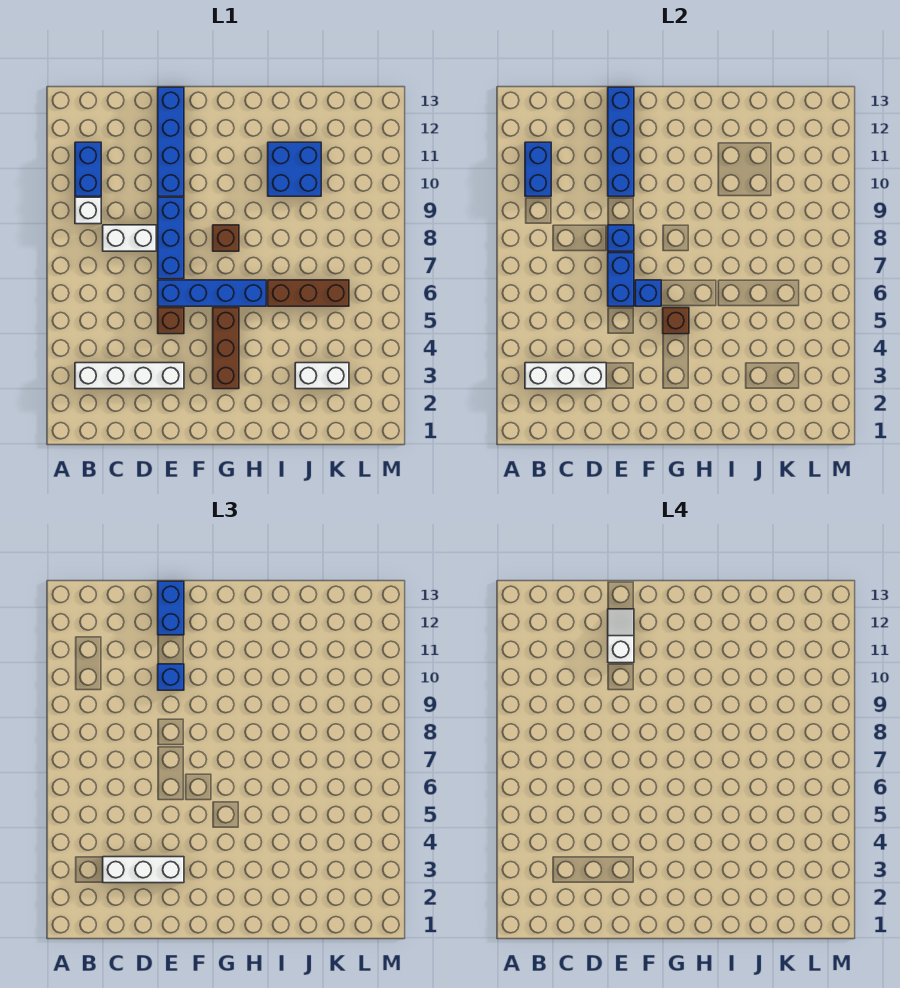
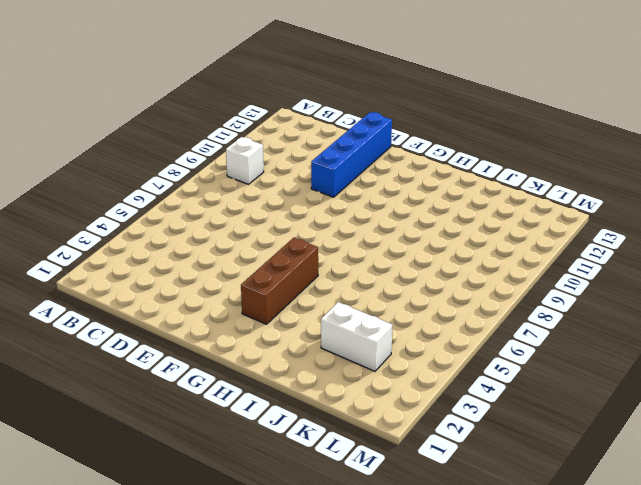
none -> white 1x4 brick [75,363,184,389]
none -> blue 1x2 brick [75,142,101,196]
none -> white 1x2 brick [103,225,156,251]

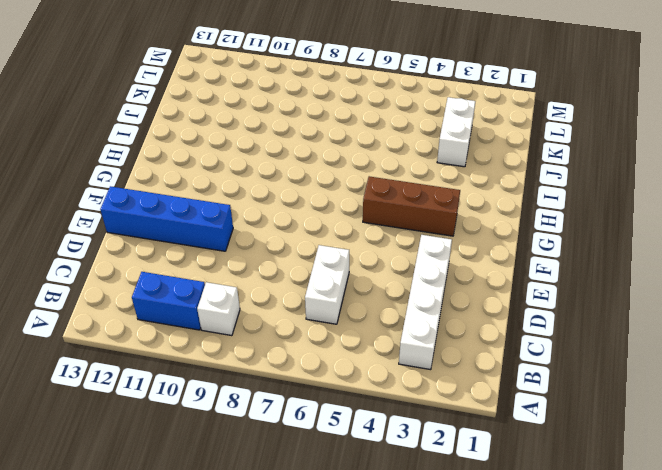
white 1x2 brick [305,245,349,324] -> white 1x2 brick moved to [103,225,156,251]
none -> brown 1x1 brick [158,308,184,334]
none -> blue 1x4 brick [158,280,266,306]
none -> blue 1x3 brick [158,197,184,279]

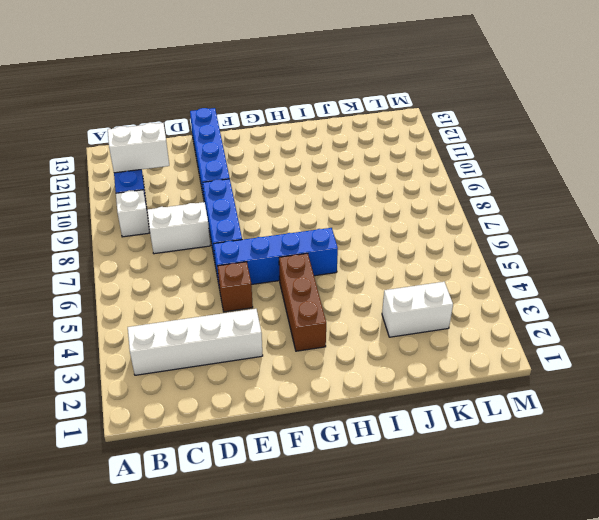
white 1x2 brick [108,123,169,173] -> blue 1x2 brick [525,142,551,196]
none -> brown 1x1 brick [213,225,239,251]
none -> brown 1x3 brick [268,280,349,306]
none -> blue 2x2 brick [268,142,321,196]

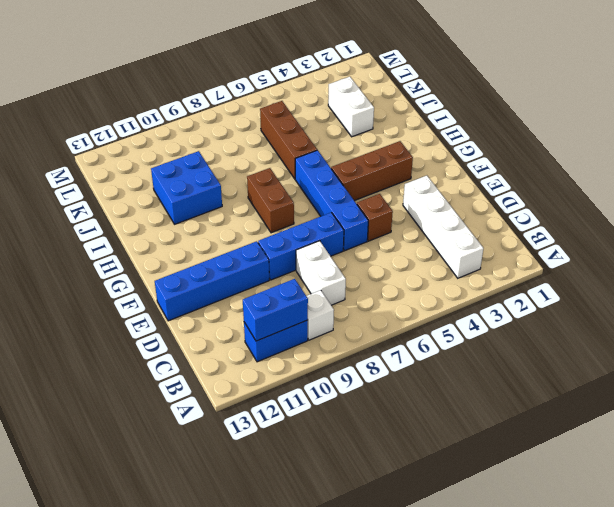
brown 1x2 brick [247,168,294,233] -> brown 1x1 brick [213,225,239,251]
none -> white 1x3 brick [525,363,606,389]
none -> blue 1x2 brick [608,253,634,306]
none -> blue 1x1 brick [608,225,634,251]

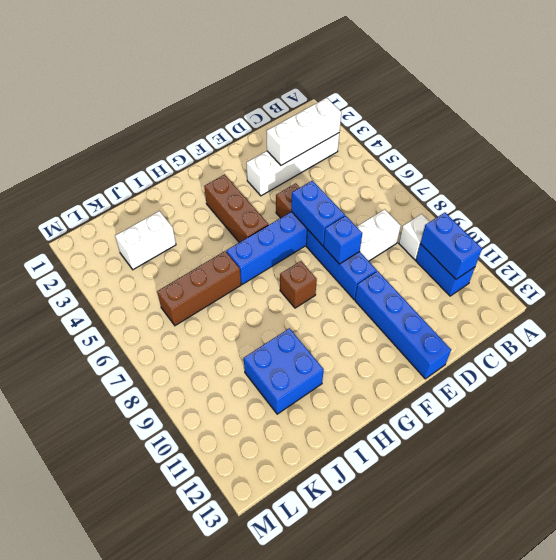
none -> blue 1x4 brick [608,87,634,196]
none -> blue 1x1 brick [635,280,661,306]
none -> brown 1x1 brick [663,308,689,334]

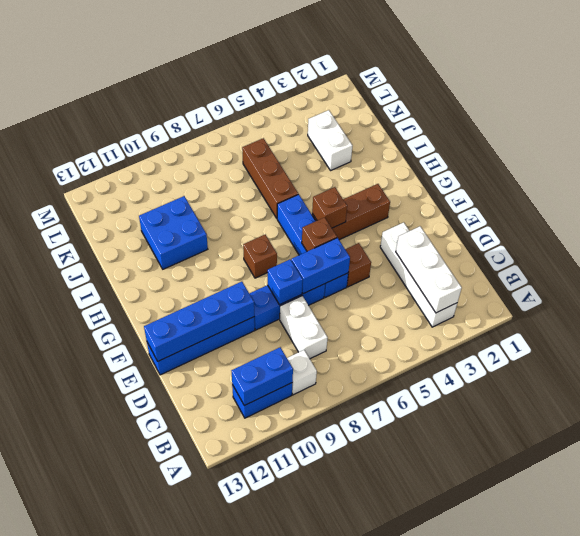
brown 1x1 brick [302,217,337,251] -> blue 1x1 brick [635,280,661,306]
none -> white 1x3 brick [103,857,184,883]
none -> blue 1x1 brick [158,664,184,690]
none -> blue 1x2 brick [158,581,184,635]

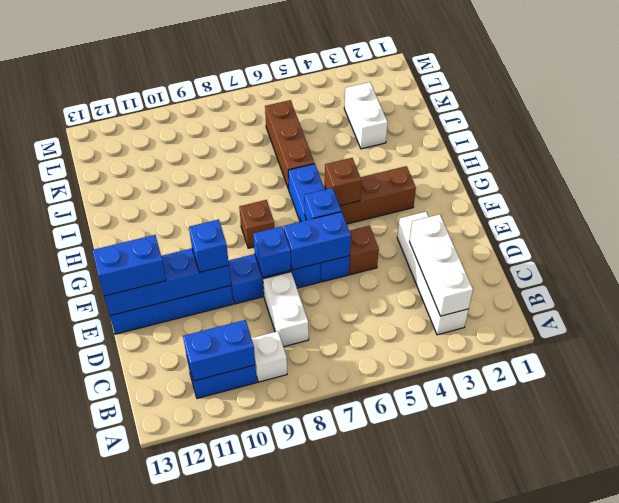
none -> blue 2x2 brick [268,142,321,196]
none -> white 1x3 brick [103,857,184,883]
none -> white 1x2 slope [608,609,634,663]

